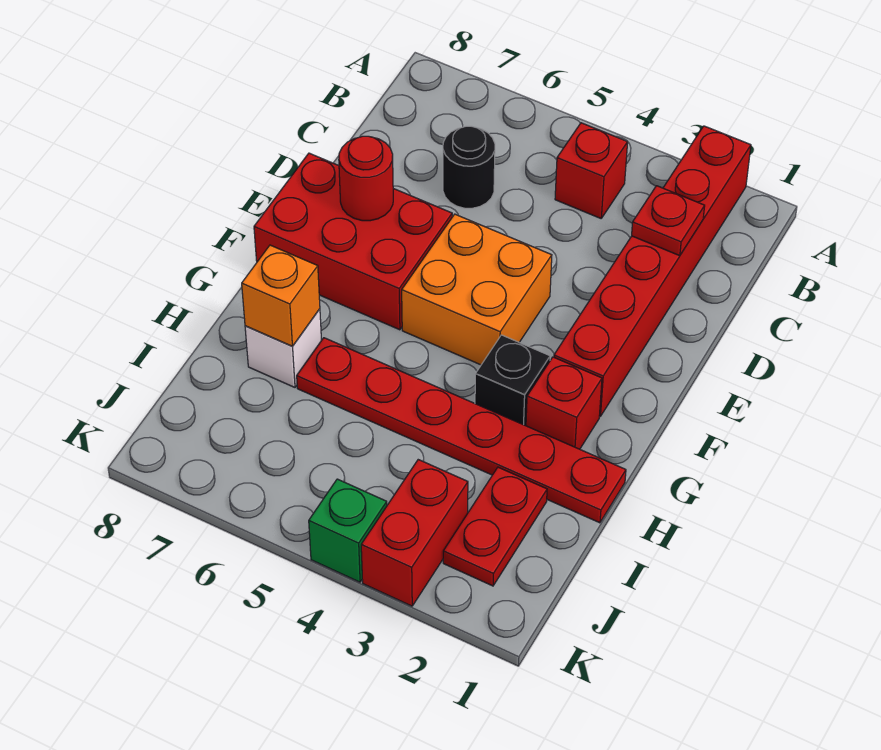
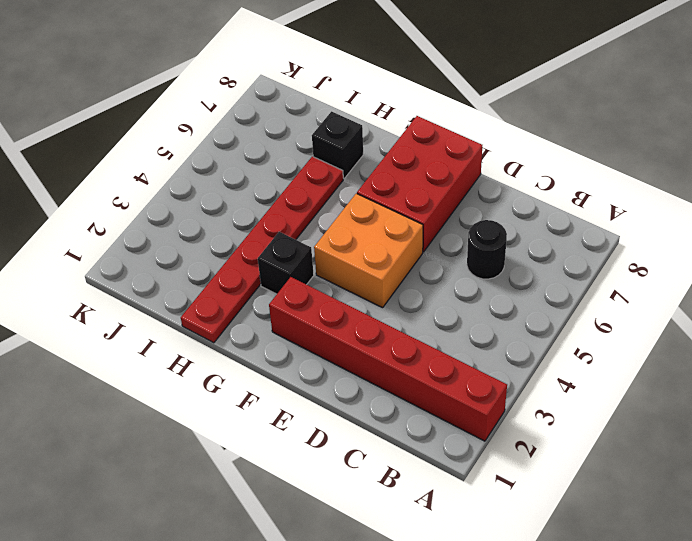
black 1x1 brick [312,111,363,178] -> white 1x1 brick [245,309,322,387]
none -> red 1x1 brick [555,123,628,218]
none -> red 1x1 brick [526,357,602,449]
none -> red 1x2 plate [443,467,547,586]

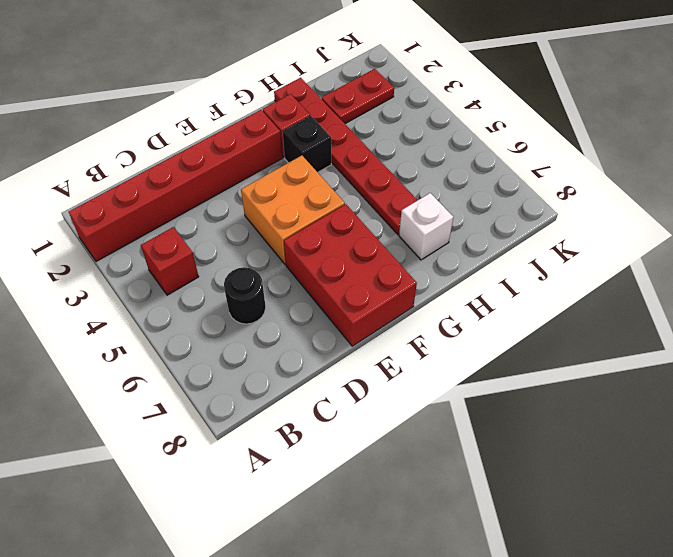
none -> red 1x2 brick [361,460,468,606]
none -> green 1x1 brick [309,479,387,582]
none -> red 1x1 plate [632,186,705,256]

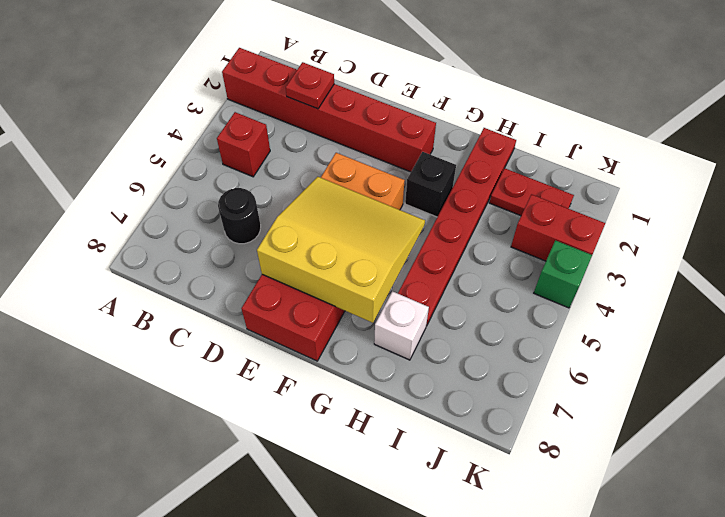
yellow 3x3 slope [257,177,425,323] -> red 1x1 round brick [339,136,393,221]
none -> red 1x1 brick [526,357,602,449]
none -> orange 1x1 brick [242,245,320,346]

